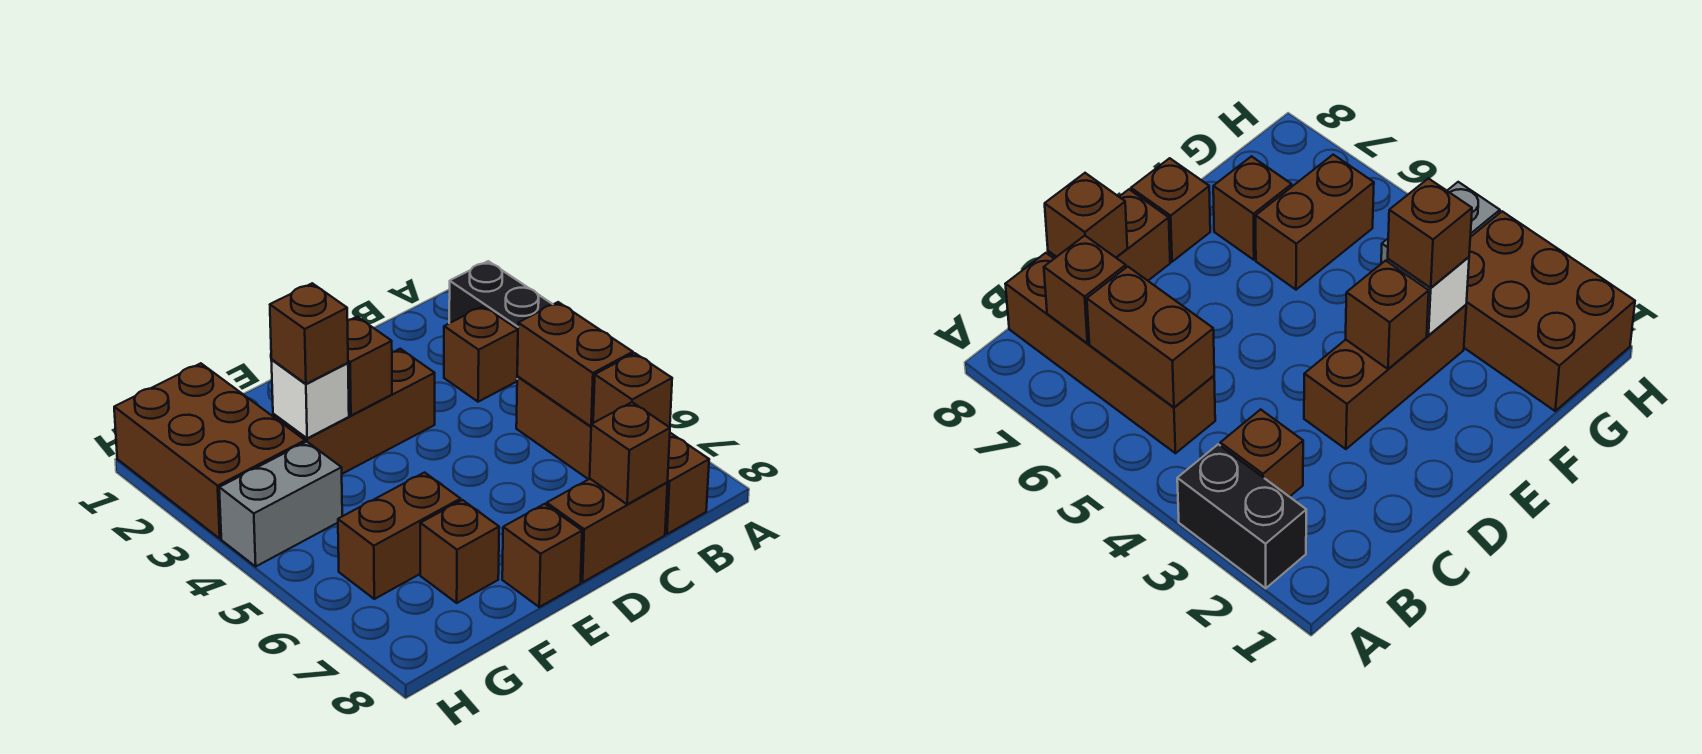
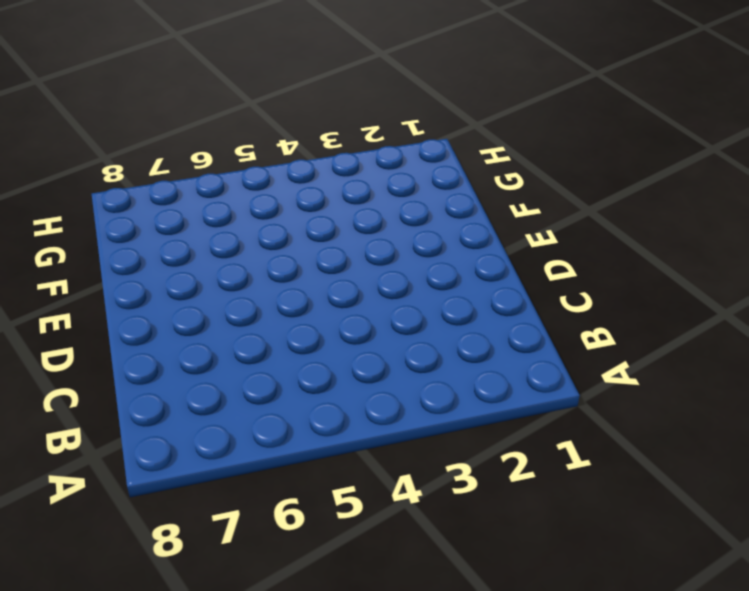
none -> black 1x2 brick [449,261,553,366]
none -> brown 1x1 brick [444,306,518,402]
none -> brown 1x4 brick [516,376,709,534]

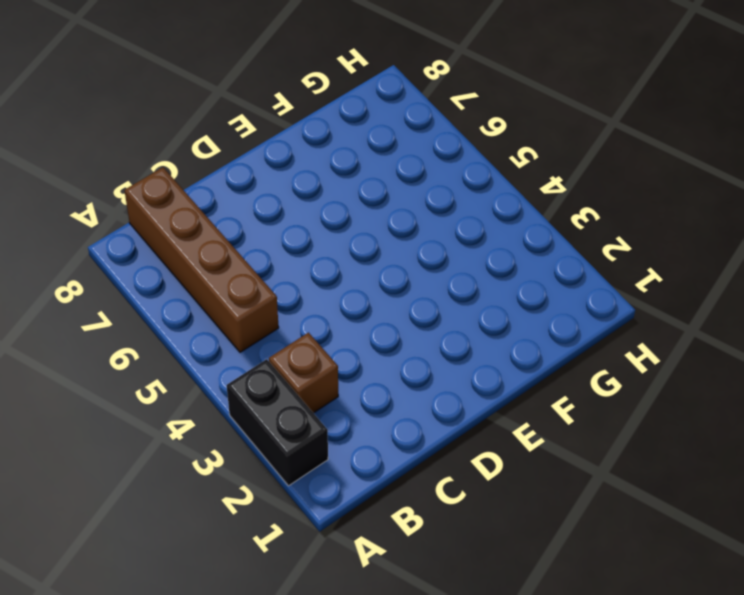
none -> brown 1x2 brick [547,479,667,582]
none -> brown 1x3 brick [273,349,435,474]
none -> brown 1x1 brick [502,504,582,607]

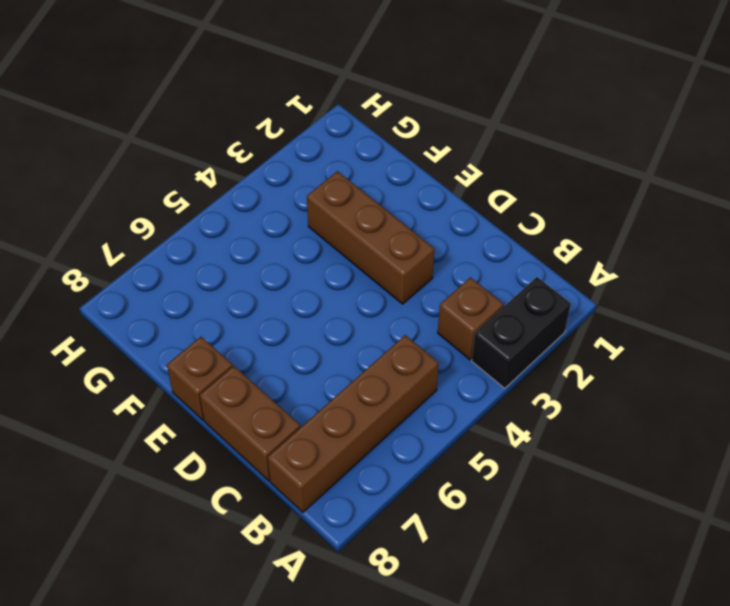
none -> brown 1x2 brick [338,473,461,599]
none -> brown 1x1 brick [420,500,499,603]
none -> brown 2x3 brick [114,363,305,538]

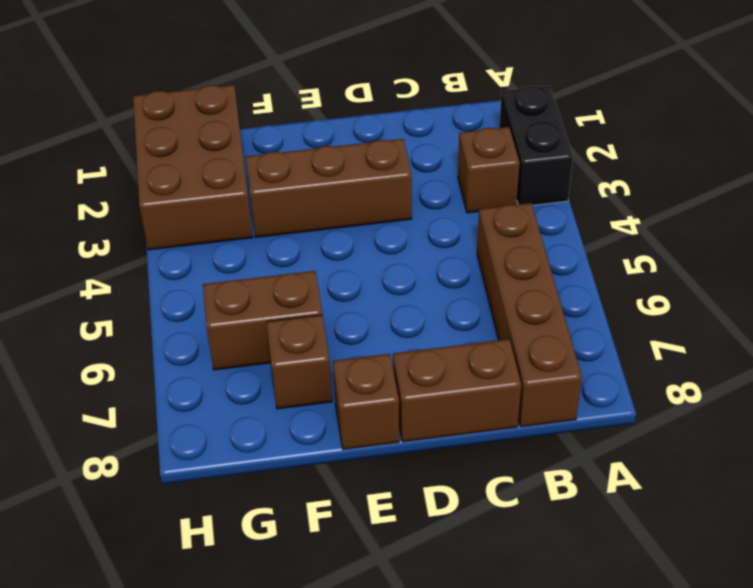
none -> grey 1x2 brick [219,442,342,566]
none -> brown 1x2 brick [517,302,633,426]
none -> brown 1x1 brick [593,353,672,427]

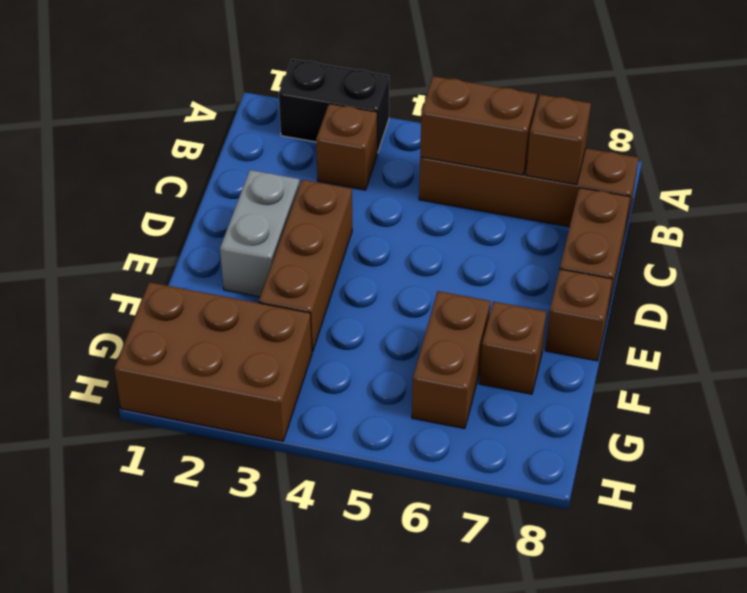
grey 1x2 brick [220,170,300,297] -> grey 1x2 brick moved to [219,442,342,566]
none -> brown 1x1 brick [590,402,670,504]
none -> brown 1x1 brick [347,317,392,416]
none -> white 1x1 brick [271,360,349,438]

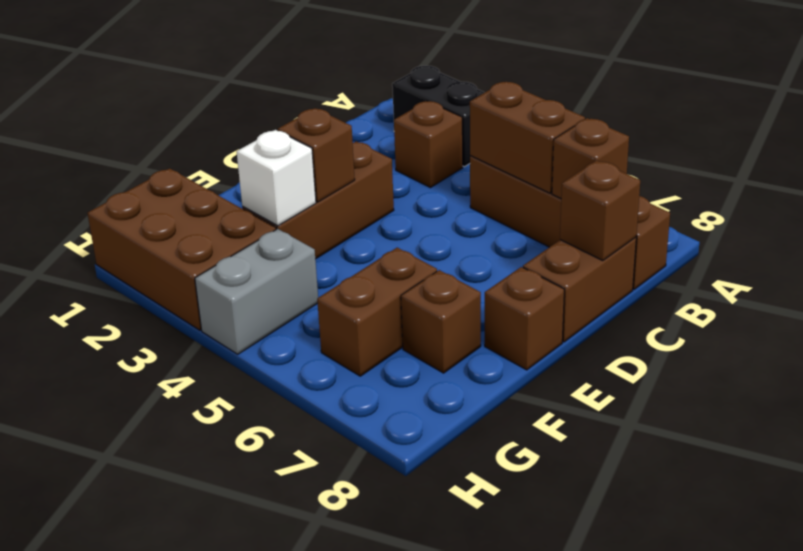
none -> brown 1x1 brick [270,283,348,384]

